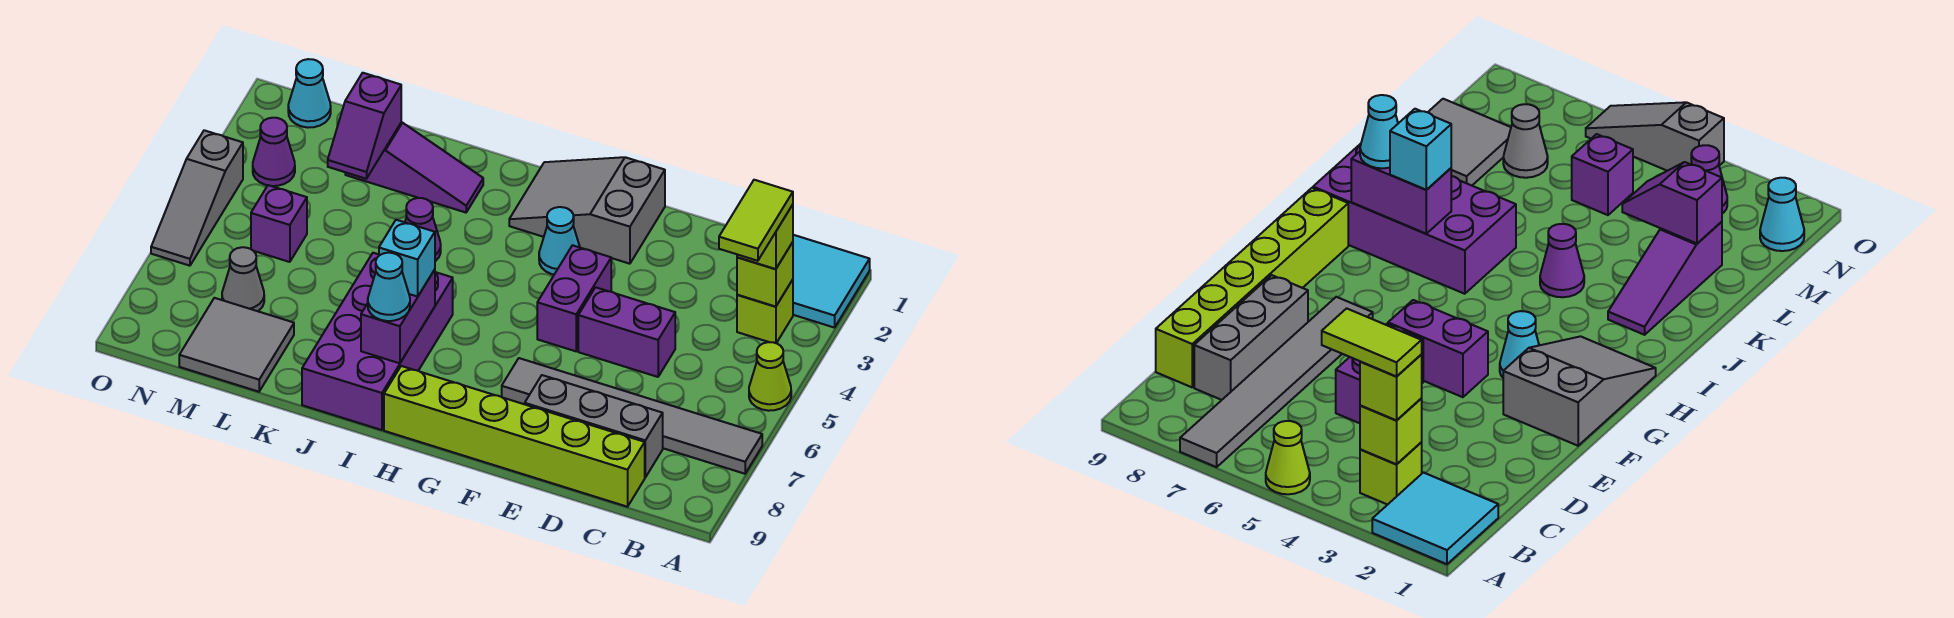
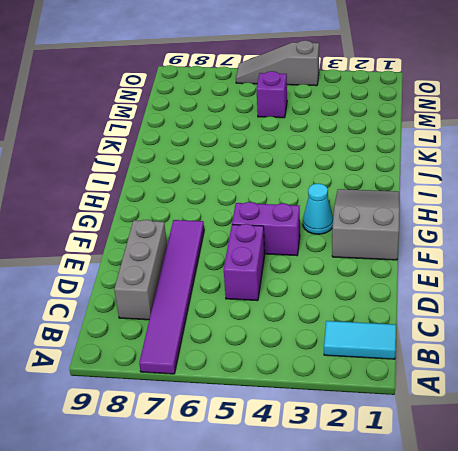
purple 1x6 tile [139,220,204,374] -> grey 1x6 tile [502,358,762,474]
cyan 1x2 tile [324,321,396,359] -> cyan 2x2 tile [793,235,870,328]
none -> lime 1x1 cone [749,342,791,411]
none -> lime 1x1 brick [737,280,793,343]
none -> lime 1x6 brick [384,366,645,507]

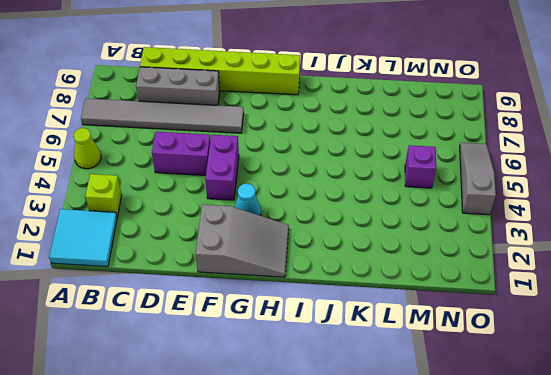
none -> purple 2x4 brick [302,253,453,430]
none -> purple 1x3 slope [345,122,483,213]
none -> purple 1x1 cone [405,198,441,261]

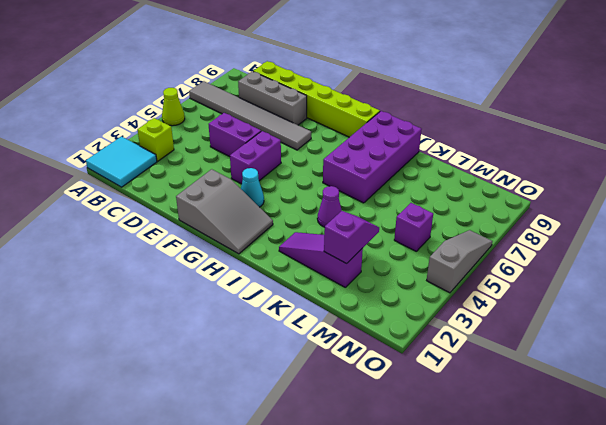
none -> grey 2x2 tile [179,298,294,392]
none -> grey 1x1 cone [222,247,264,311]
none -> cyan 1x1 cone [288,59,331,128]

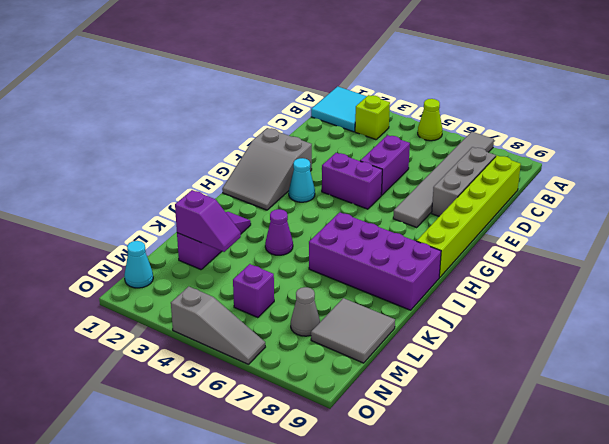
none -> purple 1x1 cone [253,118,295,186]
none -> lime 1x1 brick [737,242,793,307]
none -> purple 1x2 brick [361,270,435,363]

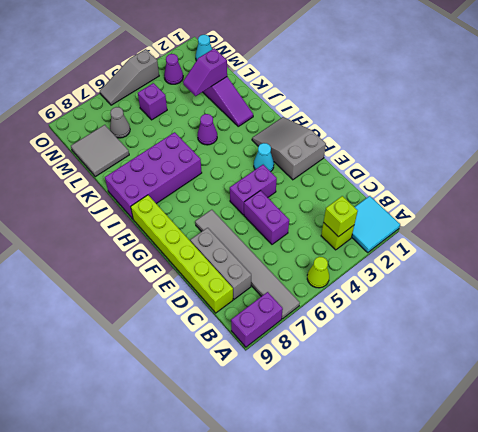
purple 1x2 brick [231,292,283,347] -> purple 1x2 brick moved to [361,270,435,363]
none -> lime 1x1 brick [737,205,793,269]
none -> cyan 1x1 brick [379,220,435,297]
none -> cyan 1x1 cone [368,253,410,321]

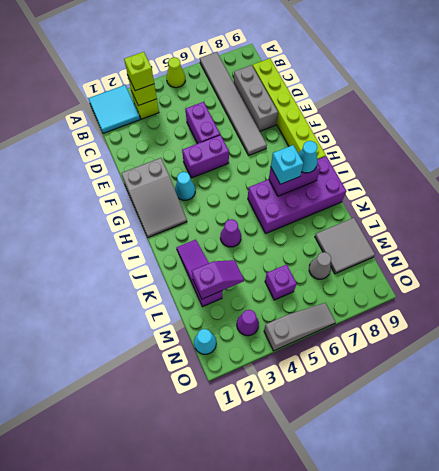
none -> lime 1x2 tile [719,180,793,261]

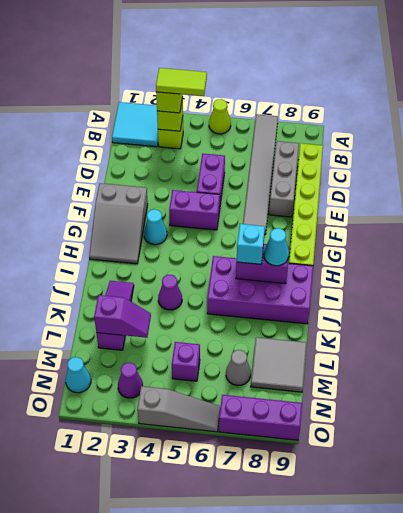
purple 1x3 brick [219,395,302,440] -> none

